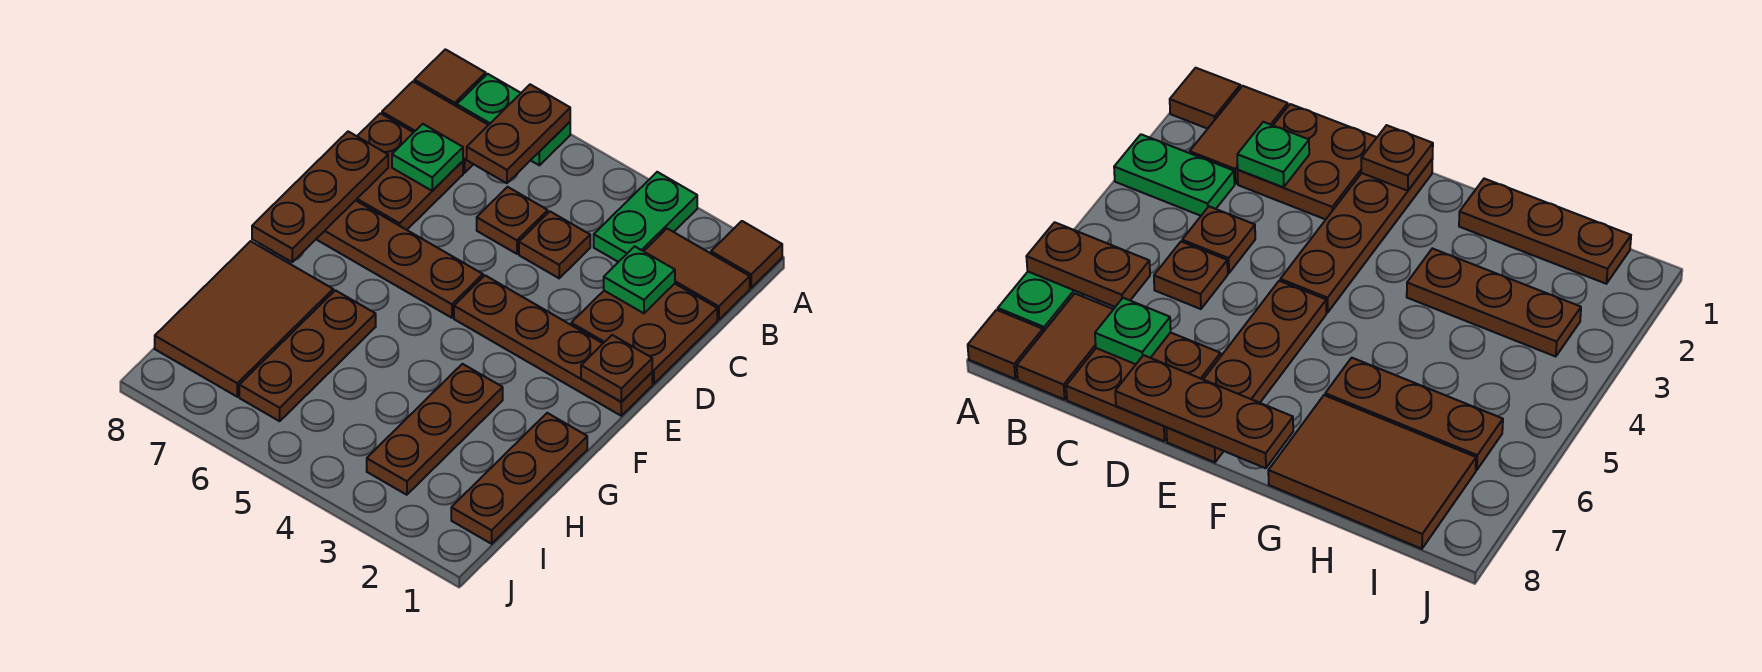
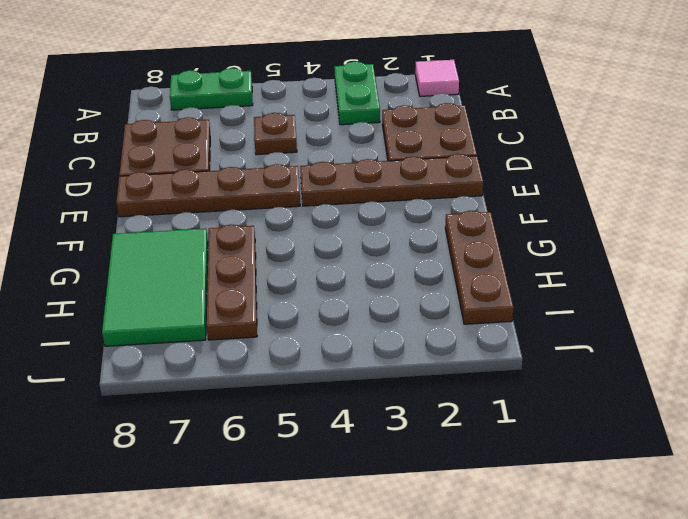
pink 1x1 tile [415,60,459,96] -> brown 1x1 tile [711,221,782,288]
green 2x3 tile [102,228,208,346] -> brown 2x3 tile [155,241,333,397]
none -> brown 1x1 tile [414,49,486,106]
none -> brown 1x2 tile [644,229,750,320]
none -> brown 1x2 tile [382,82,488,173]

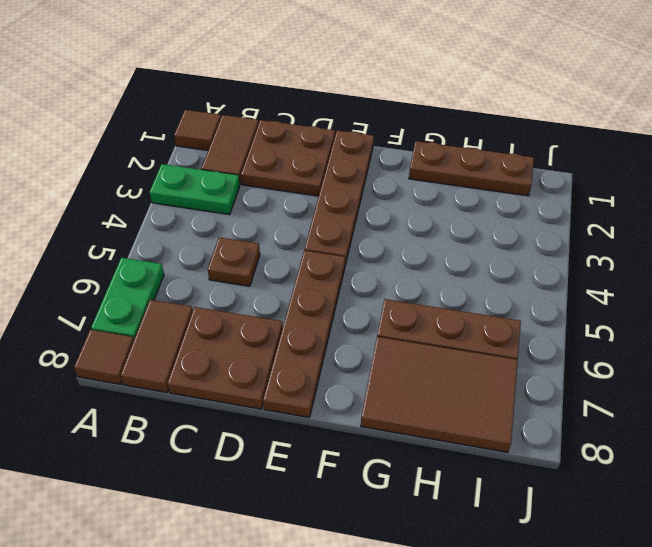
none -> brown 1x1 plate [519,212,590,278]
none -> brown 1x3 plate [367,364,503,495]
none -> brown 1x2 plate [467,84,570,183]

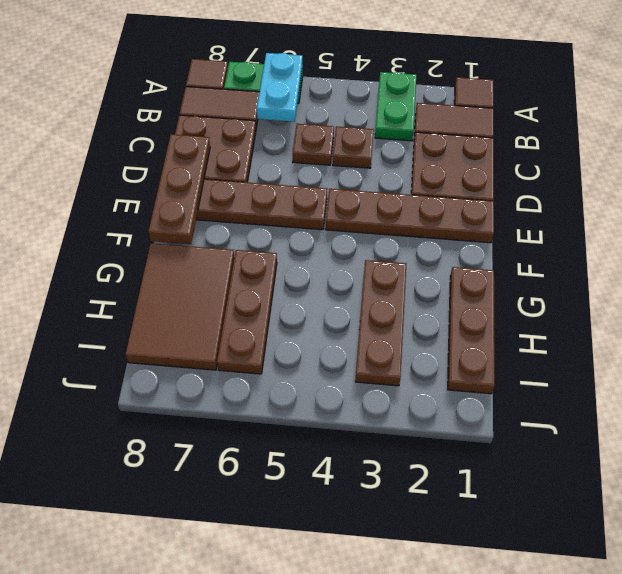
cyan 1x2 plate [257,53,303,122] -> brown 1x2 plate [467,84,570,183]
none -> green 1x1 plate [604,246,675,313]
none -> green 1x1 plate [392,124,463,191]
none -> brown 1x1 plate [581,335,652,402]

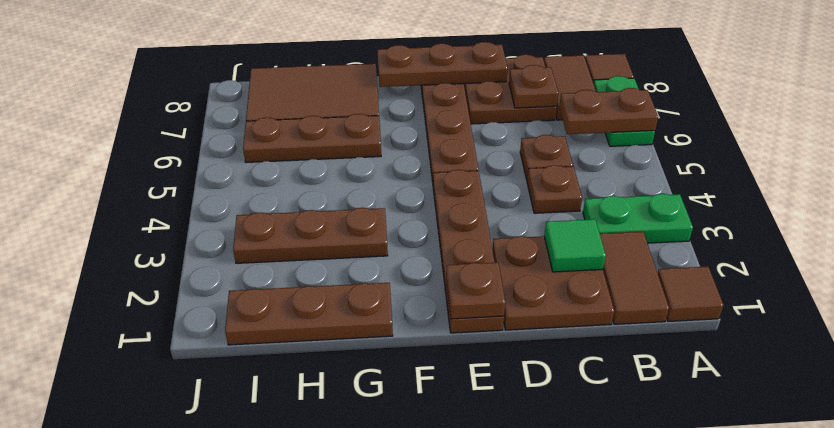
green 1x1 tile [544,219,606,272] -> green 1x1 plate [604,246,675,313]
brown 1x1 plate [509,65,558,108] -> green 1x1 plate [392,124,463,191]

